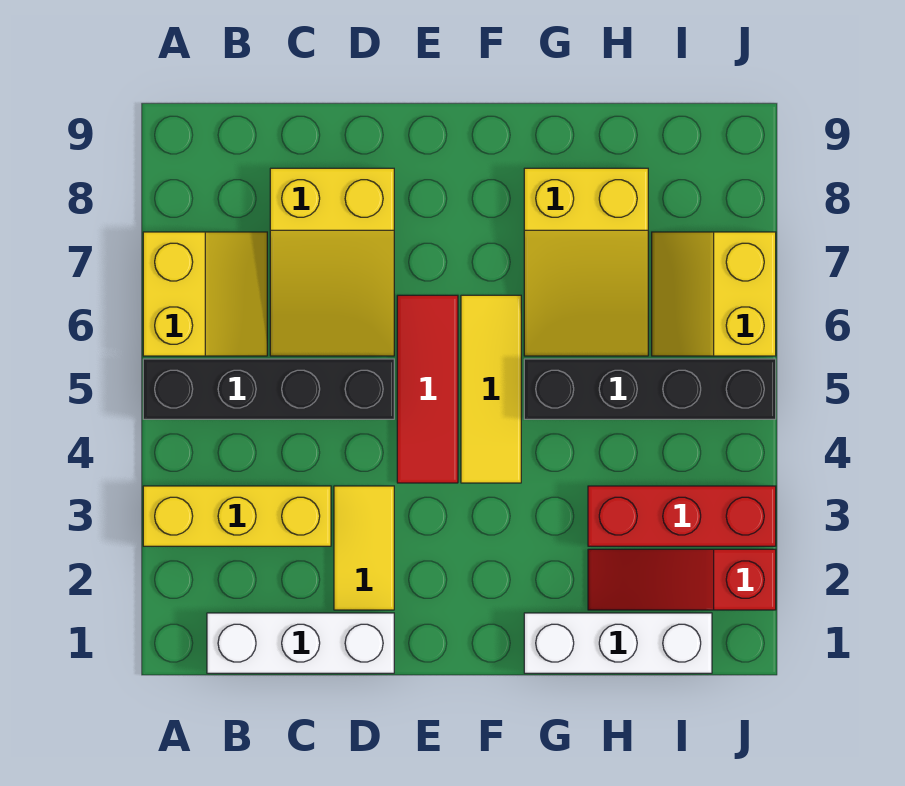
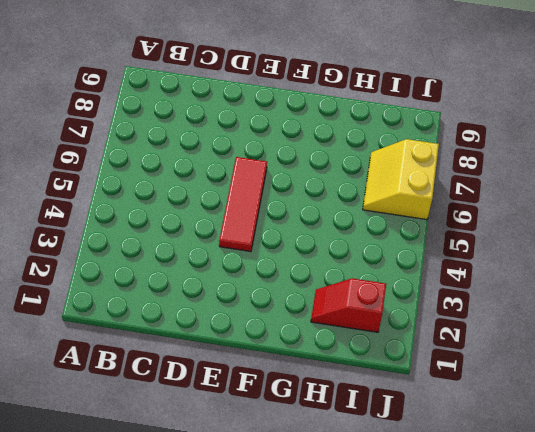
red 1x2 slope [311,278,386,332] -> red 1x3 slope [588,549,776,610]
none -> yellow 1x3 brick [143,486,331,546]
none -> black 1x4 brick [143,359,394,419]
none -> yellow 2x2 slope [143,232,267,356]

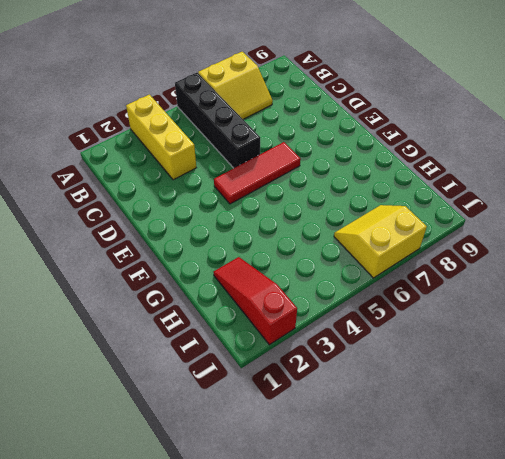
none -> white 1x3 brick [207,613,394,673]
none -> yellow 2x3 slope [270,168,394,356]
none -> yellow 1x2 tile [334,486,394,610]

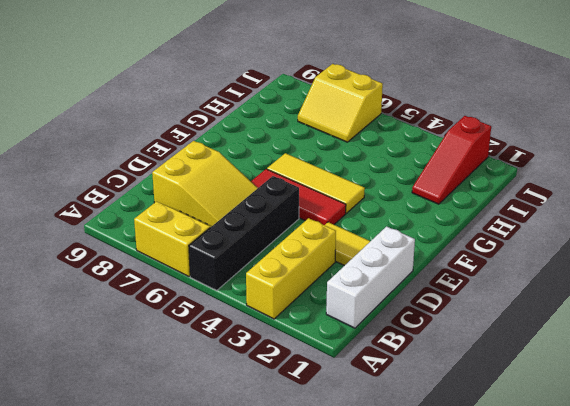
none -> white 1x3 brick [524,613,712,673]
none -> black 1x4 brick [524,359,776,419]
none -> yellow 2x3 slope [524,168,648,356]

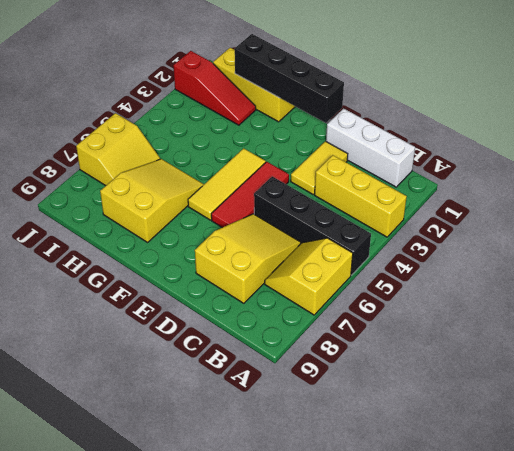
black 1x4 brick [235,34,344,123] -> black 1x4 brick moved to [524,359,776,419]
yellow 1x3 brick [213,48,295,122] -> white 1x3 brick [524,613,712,673]
none -> red 1x3 brick [588,486,776,546]

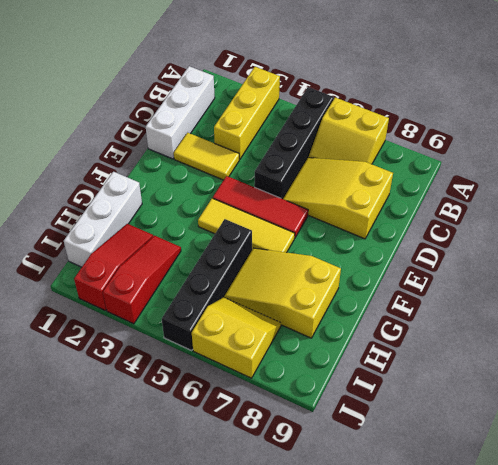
red 1x3 slope [103,236,181,324] -> red 1x3 brick [588,486,776,546]

